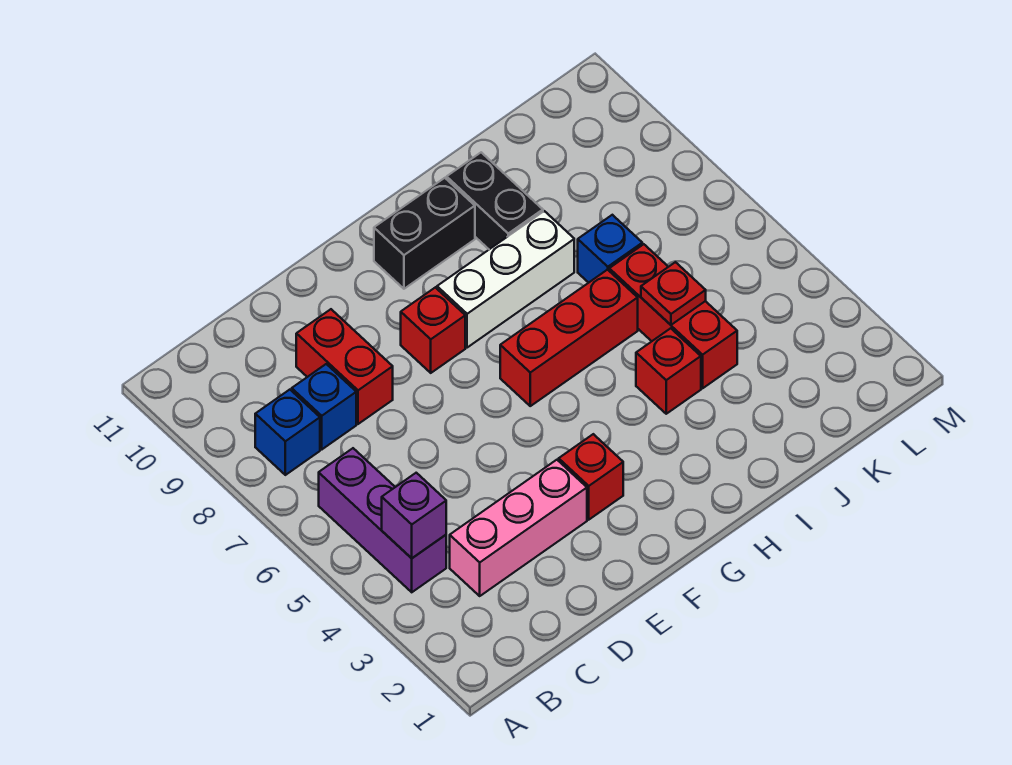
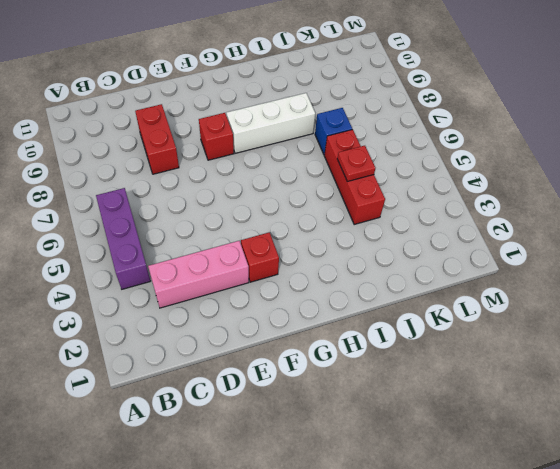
none -> blue 1x1 brick [255,390,320,475]
none -> blue 1x1 brick [292,364,356,449]
none -> red 1x3 brick [500,270,638,406]

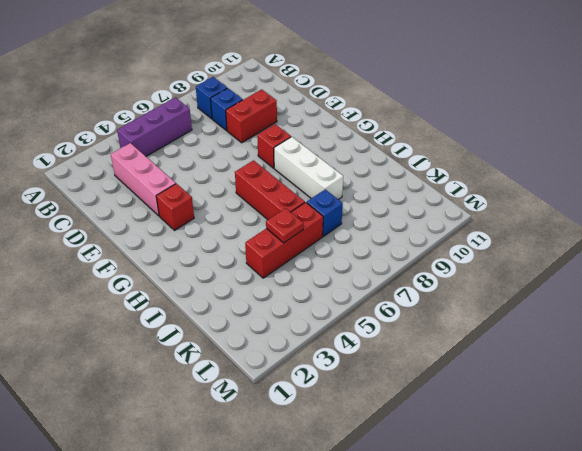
none -> black 1x2 brick [374,178,475,289]
none -> red 1x1 brick [636,328,701,414]
none -> black 1x2 brick [447,152,543,249]

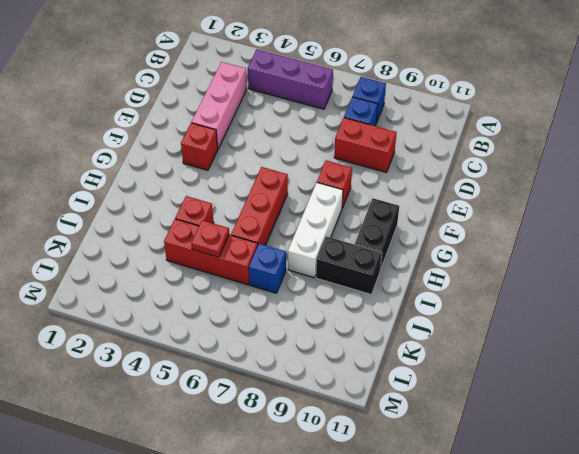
none -> purple 1x1 brick [382,473,446,558]

